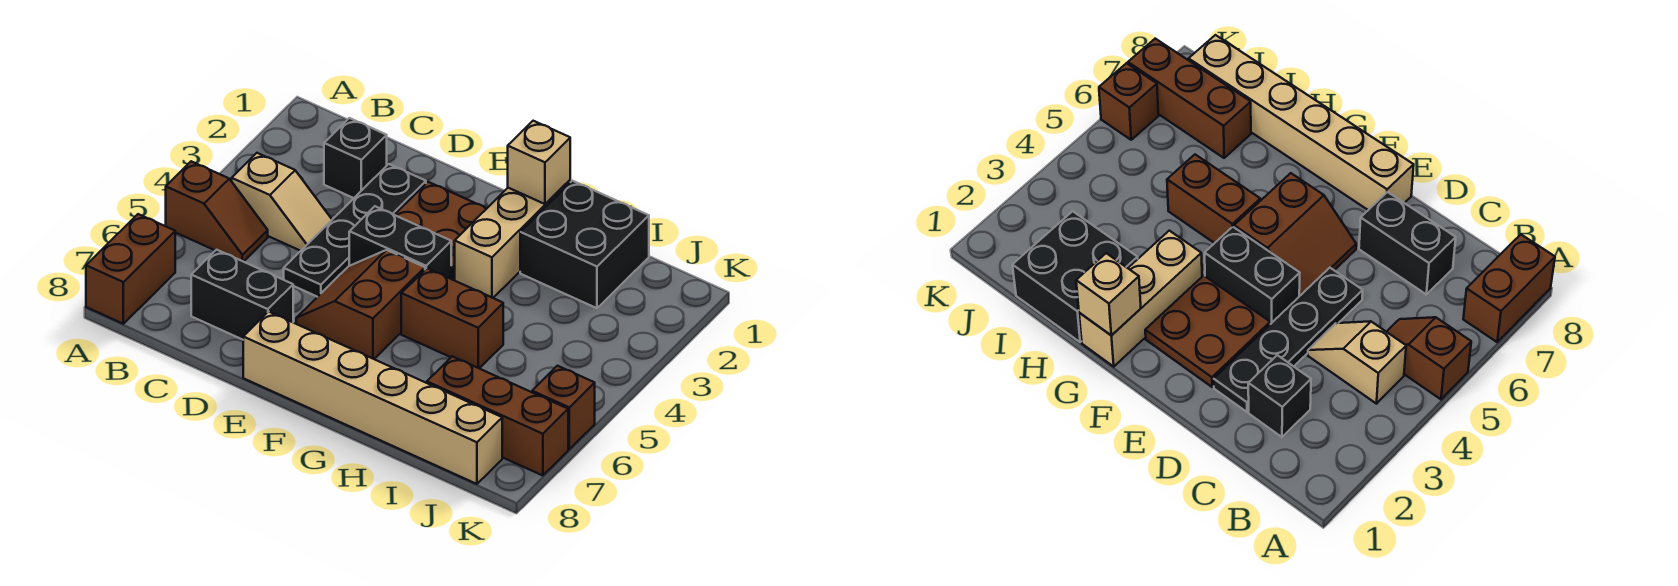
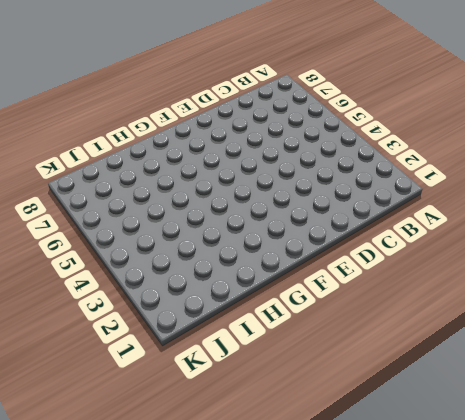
none -> brown 1x2 slope [166,161,268,262]
none -> brown 1x2 brick [86,214,175,324]
none -> tan 1x2 slope [232,153,332,251]

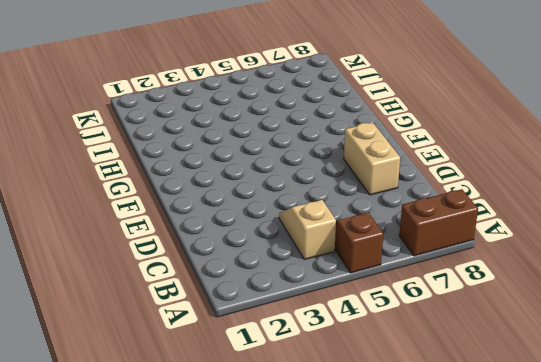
tan 1x2 brick [344,122,400,195] -> black 1x2 brick [191,250,293,340]
none -> black 1x1 brick [324,118,387,198]
none -> black 1x4 plate [284,164,426,297]
none -> brown 2x2 plate [395,182,487,280]

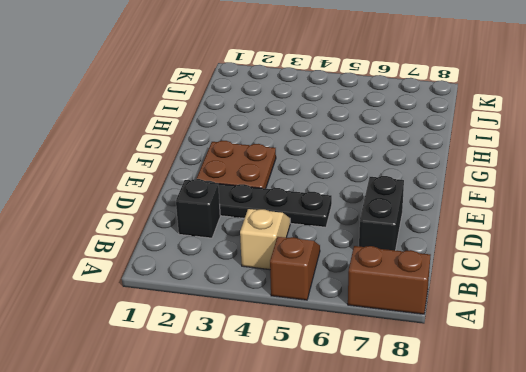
none -> black 1x2 brick [349,206,451,279]
none -> brown 2x2 slope [296,250,425,359]
none -> tan 1x6 brick [243,312,502,484]

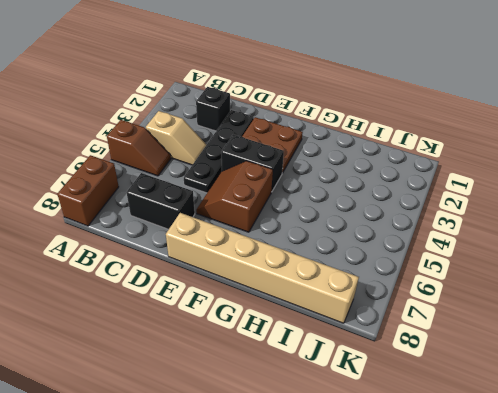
none -> tan 1x3 brick [455,180,570,298]
none -> brown 1x2 brick [401,268,503,368]
none -> black 2x2 brick [520,181,649,308]

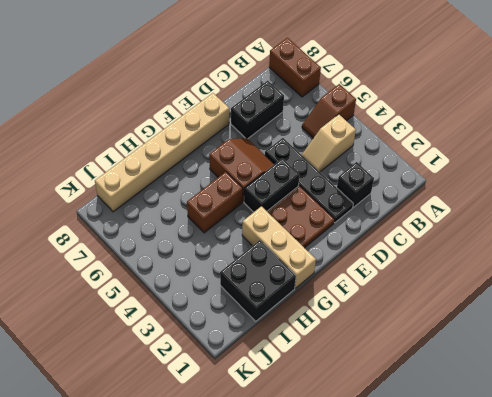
none -> brown 1x3 brick [427,356,568,476]
none -> brown 1x1 brick [532,366,595,449]
none -> tan 1x1 brick [508,121,570,204]

